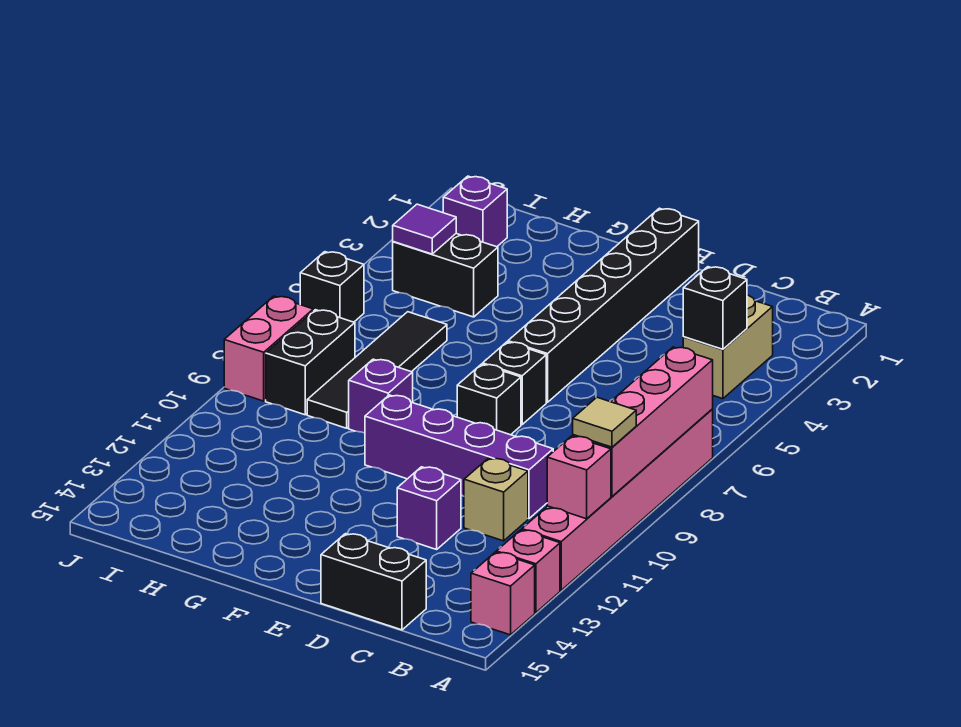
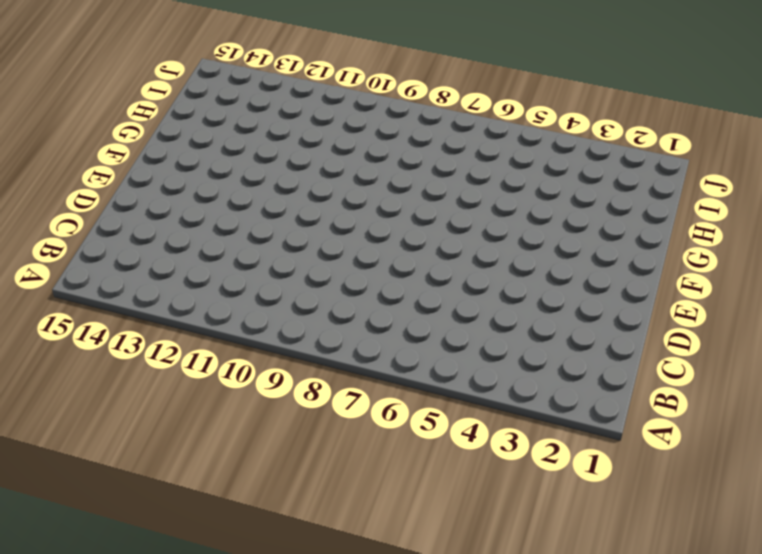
none -> pink 1x6 brick [522,410,713,590]
none -> pink 1x1 brick [496,530,560,613]
none -> pink 1x1 brick [471,552,535,635]

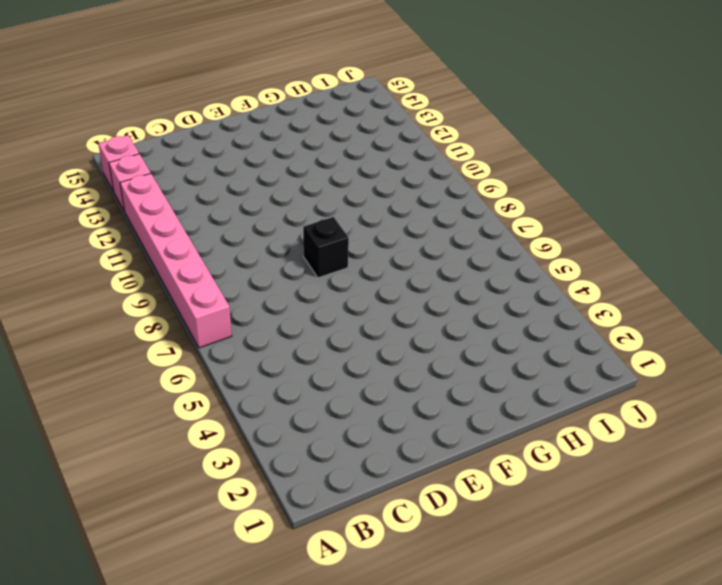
none -> tan 1x2 brick [683,295,773,399]
none -> purple 1x4 brick [365,395,553,519]
none -> tan 1x1 brick [464,458,528,541]

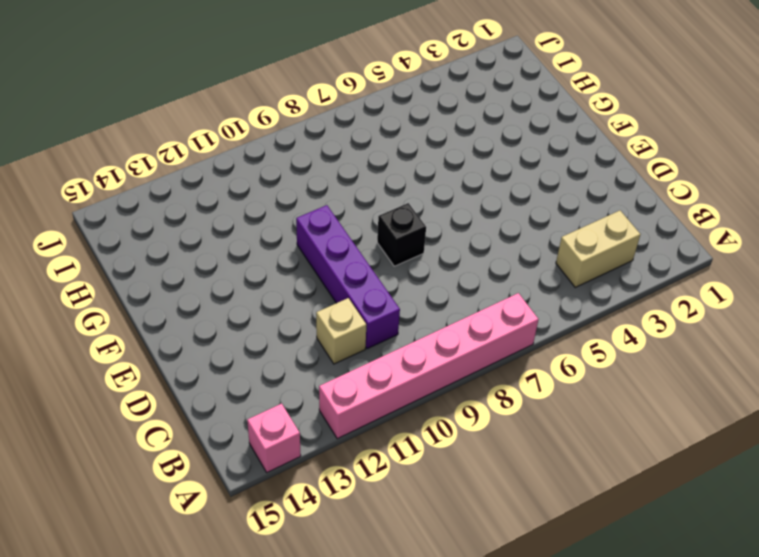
none -> pink 1x1 brick [496,530,560,613]
none -> black 1x2 brick [321,534,426,630]
none -> purple 1x1 brick [397,467,461,549]

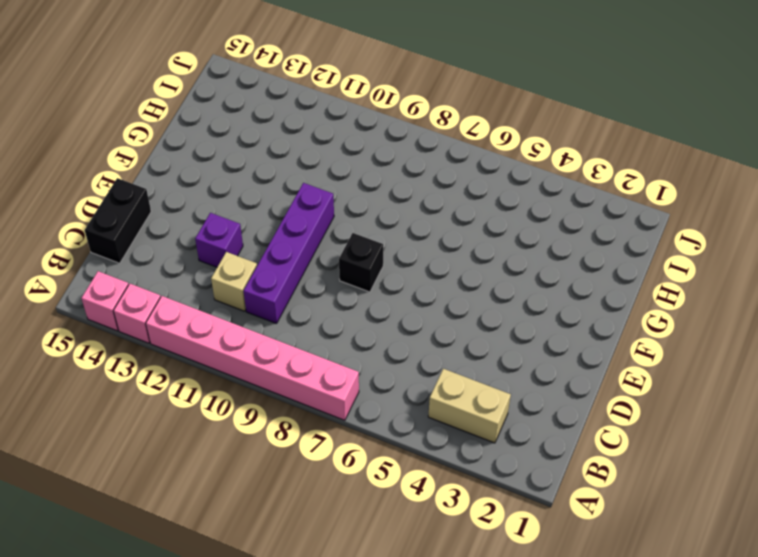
none -> black 1x6 brick [508,208,699,402]
none -> black 1x1 brick [483,342,546,425]
none -> purple 1x1 brick [349,359,413,433]

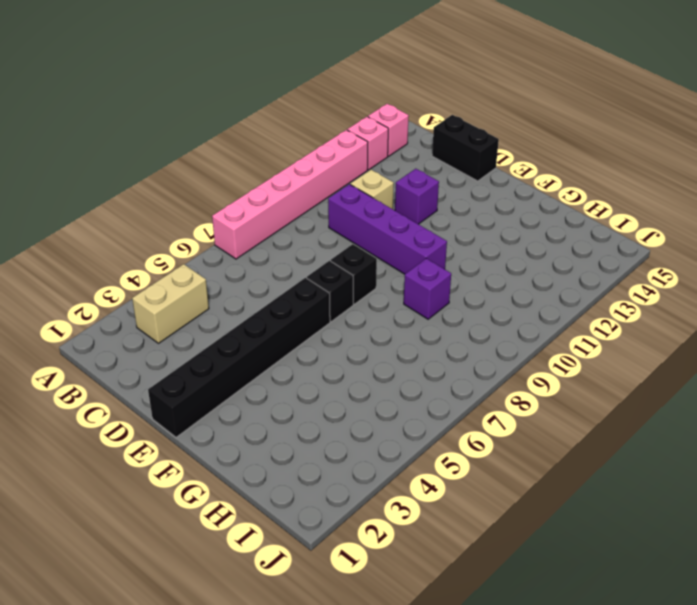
none -> black 1x2 brick [393,234,498,317]
none -> black 1x4 tile [307,312,447,428]
none -> purple 1x1 brick [443,176,507,247]

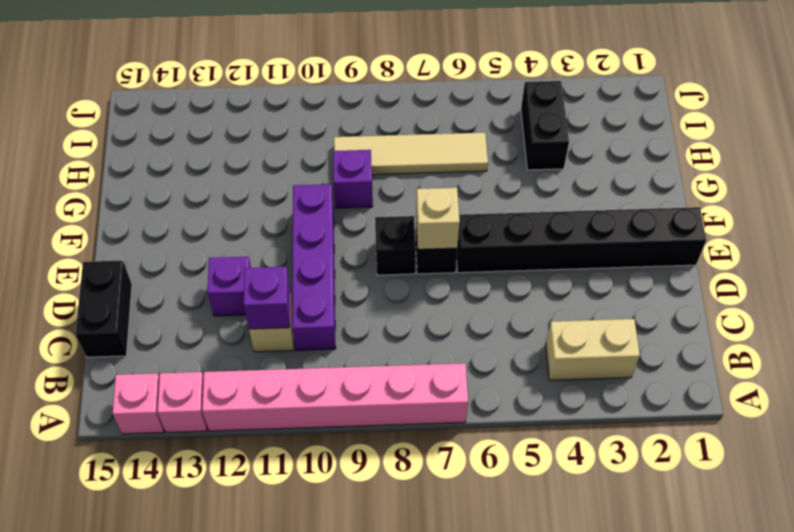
purple 1x1 brick [244,267,290,329] -> purple 1x1 brick moved to [443,176,507,247]
tan 1x1 brick [416,188,460,249] -> none
tan 1x4 tile [334,133,488,175] -> black 1x4 tile [307,312,447,428]
none -> black 1x2 brick [266,310,355,415]
none -> black 1x1 brick [300,252,364,322]
none -> pink 1x2 brick [224,296,313,401]

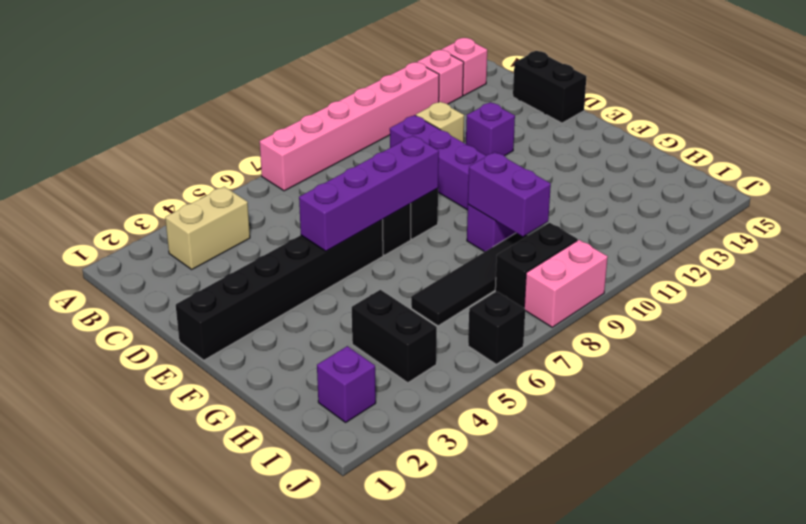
purple 1x4 brick [299,136,439,251] -> none
purple 1x2 brick [468,152,551,237] -> none
none -> pink 1x4 brick [573,347,713,496]
none -> pink 1x1 brick [547,436,611,519]
none -> black 1x1 brick [683,267,747,349]

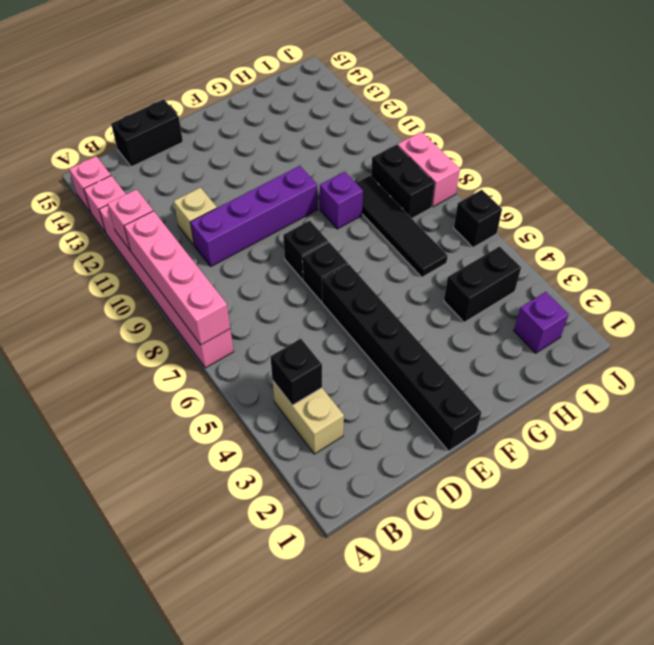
none -> purple 1x1 brick [397,467,461,549]
none -> purple 1x1 tile [393,204,456,254]
none -> tan 1x1 tile [573,397,636,447]

